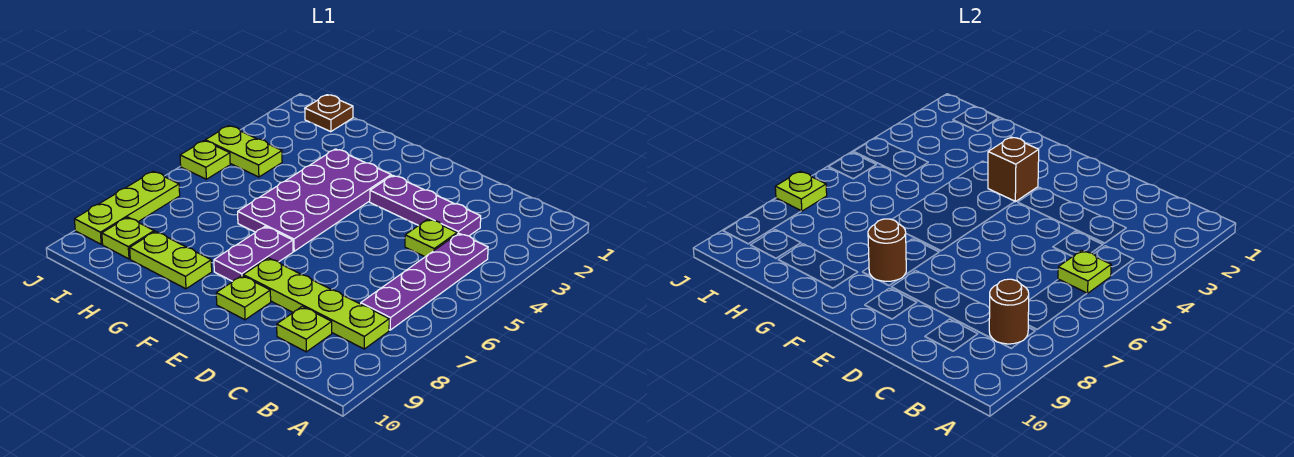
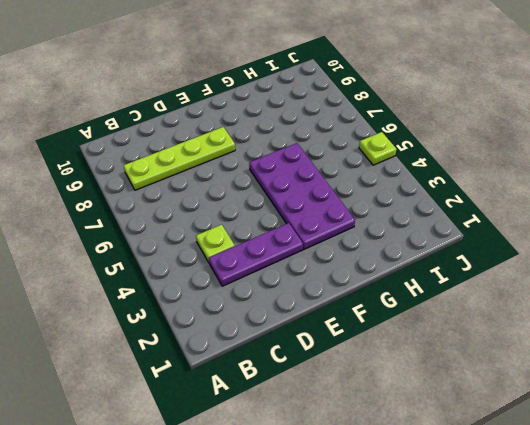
none -> purple 1x4 plate [361,233,488,330]
none -> lime 1x1 plate [277,306,332,352]
none -> lime 1x1 plate [216,276,271,320]

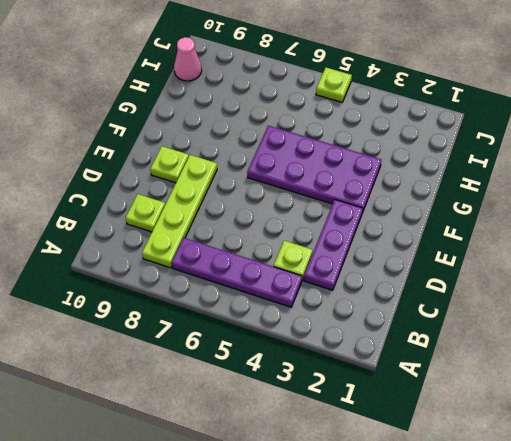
pink 1x1 cone [174,37,202,81] -> none
none -> purple 1x2 plate [214,226,293,281]
none -> lime 1x2 plate [130,231,212,289]
none -> brown 1x1 plate [305,95,353,132]

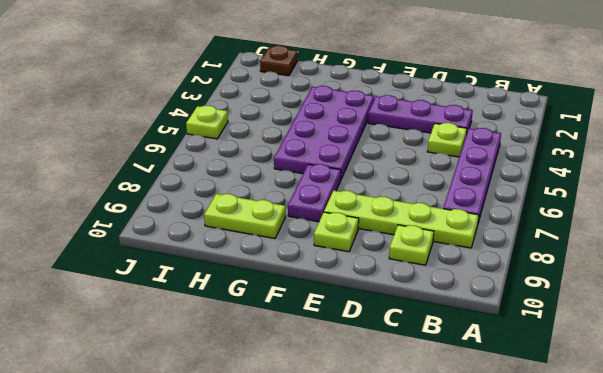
none -> lime 1x2 plate [205,126,282,177]
none -> lime 1x1 plate [102,217,154,259]
none -> lime 1x3 plate [74,171,180,244]

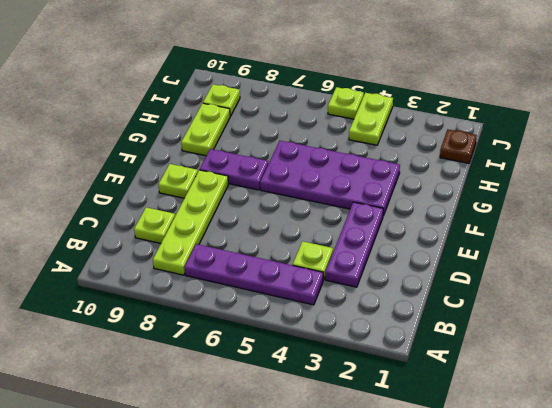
none -> lime 1x3 plate [74,171,180,244]
none -> lime 1x1 plate [1058,250,1111,293]
none -> brown 1x1 round brick [989,279,1029,344]

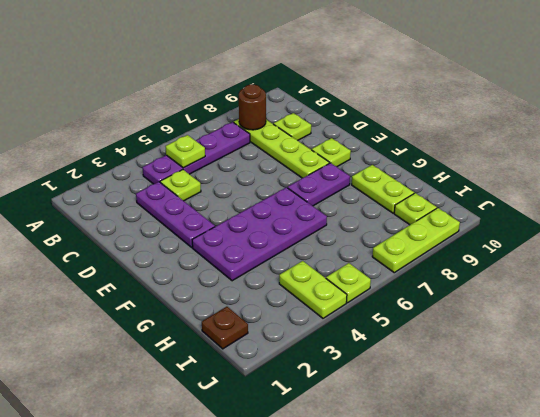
none -> brown 1x1 brick [988,137,1039,202]
none -> brown 1x1 round brick [868,219,906,281]
none -> lime 1x1 plate [775,171,827,211]

